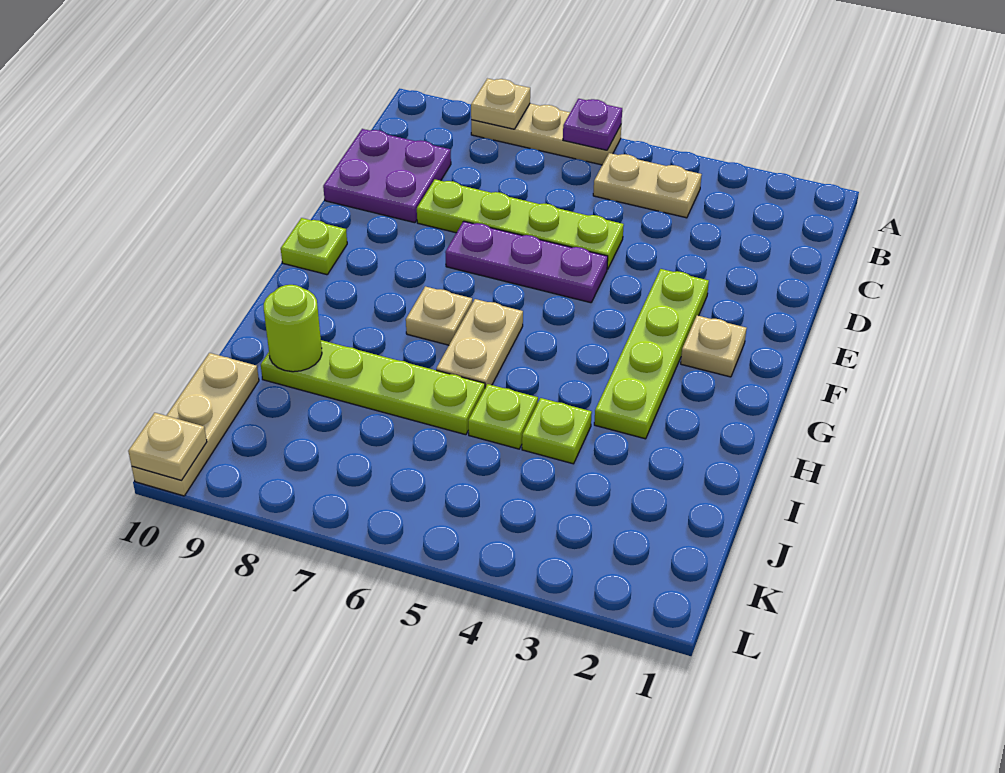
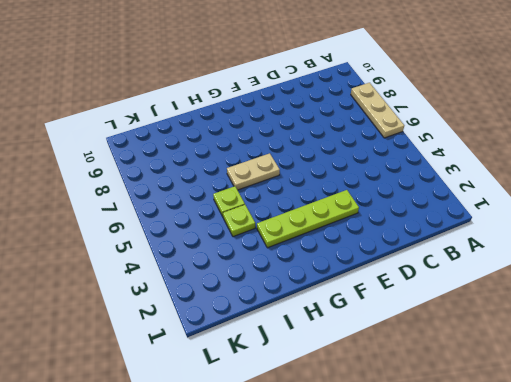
none -> tan 1x2 plate [593,153,702,218]
none -> purple 2x2 plate [323,129,451,223]
none -> lime 1x4 plate [417,179,624,269]

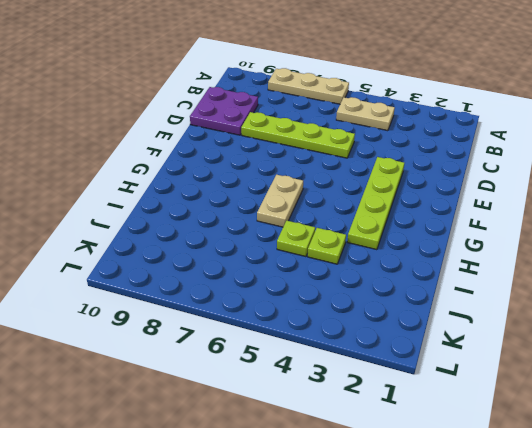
none -> purple 1x3 plate [445,221,608,303]
none -> tan 1x1 plate [681,315,747,377]
none -> lime 1x1 plate [281,218,347,275]

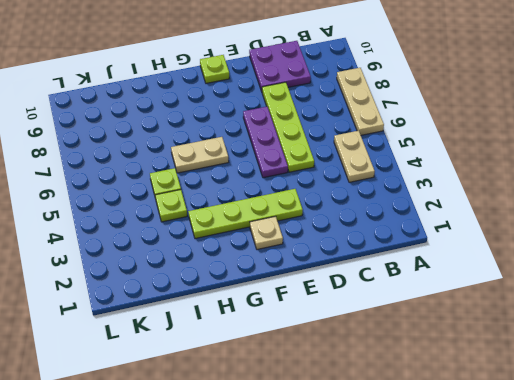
none -> tan 1x1 plate [406,286,473,345]
none -> lime 1x4 plate [261,340,485,435]
none -> tan 1x3 plate [132,353,259,496]

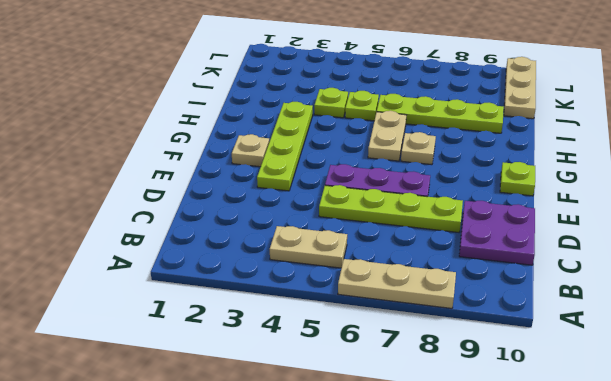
none -> purple 1x1 plate [563,99,622,150]
none -> tan 1x1 plate [471,79,530,129]
none -> lime 1x1 round brick [264,285,322,372]

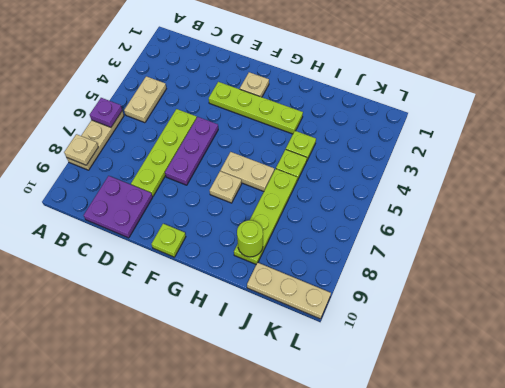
none -> tan 1x1 plate [128,413,207,480]

